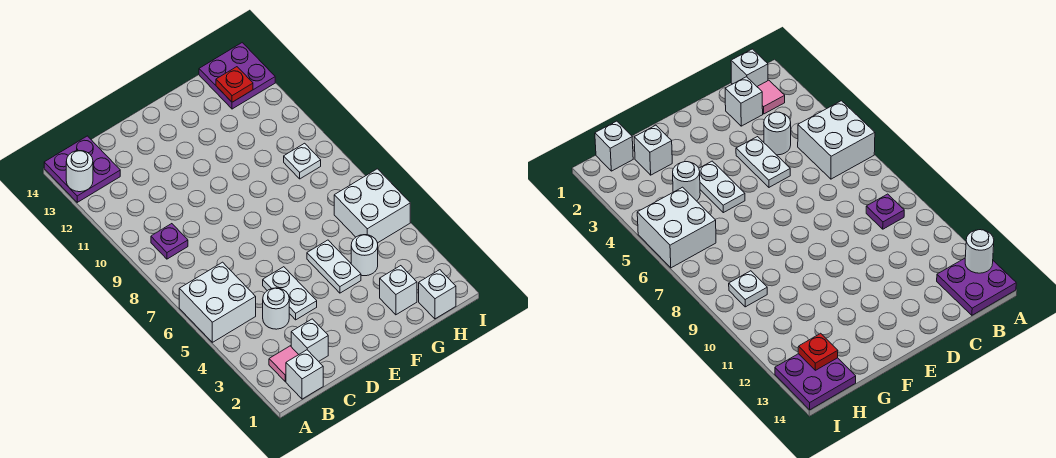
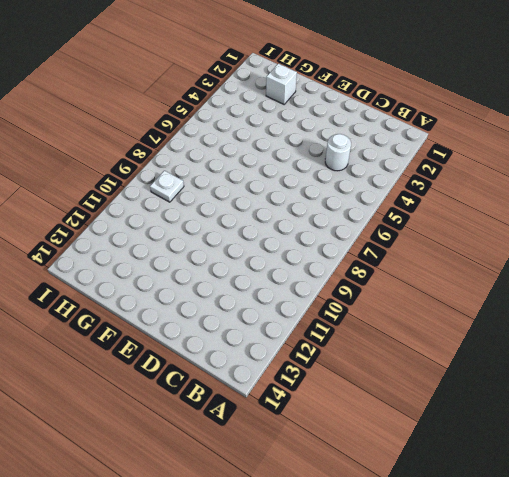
none -> white 2x2 brick [179,262,256,342]
none -> purple 2x2 plate [44,136,120,202]
none -> white 1x1 brick [286,350,323,399]

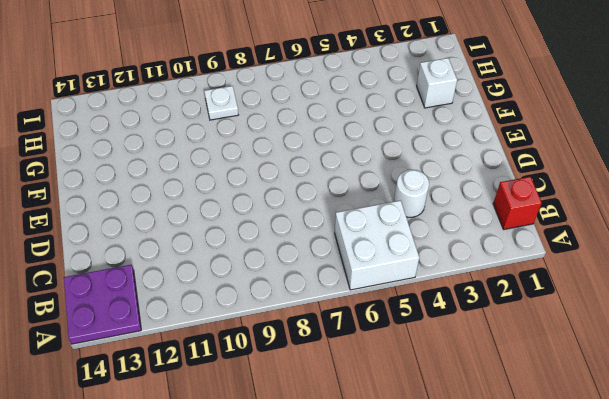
red 1x1 brick [493,177,542,230] -> white 1x1 brick [286,350,323,399]
none -> pink 1x1 tile [269,346,299,381]
none -> purple 1x1 plate [151,224,188,259]
none -> white 1x1 brick [291,319,328,361]

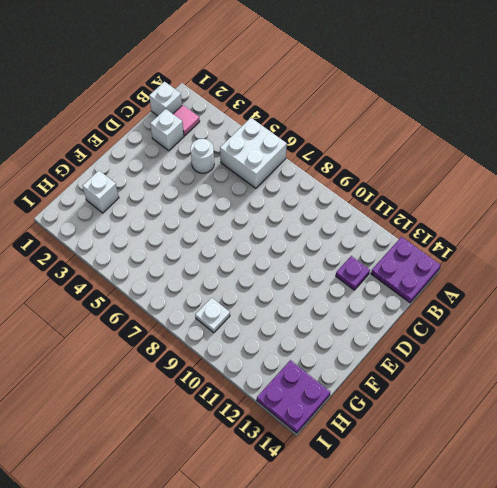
purple 1x1 plate [336,256,370,290] -> purple 1x1 plate moved to [151,224,188,259]
none -> white 1x2 plate [263,267,317,320]
none -> white 1x2 plate [307,240,361,293]
none -> white 1x1 round brick [351,235,378,276]

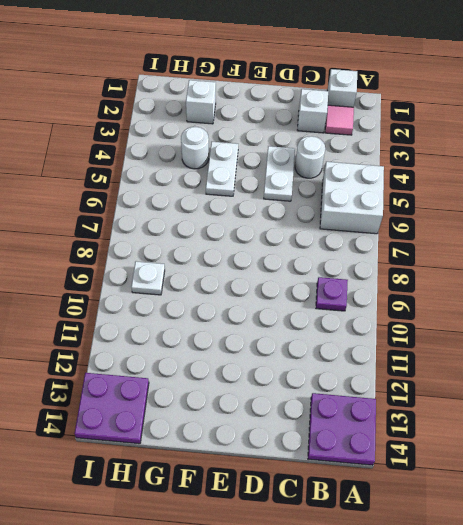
none -> white 1x1 brick [419,270,456,319]
none -> white 2x2 brick [334,169,410,243]
none -> white 1x1 round brick [66,151,93,192]

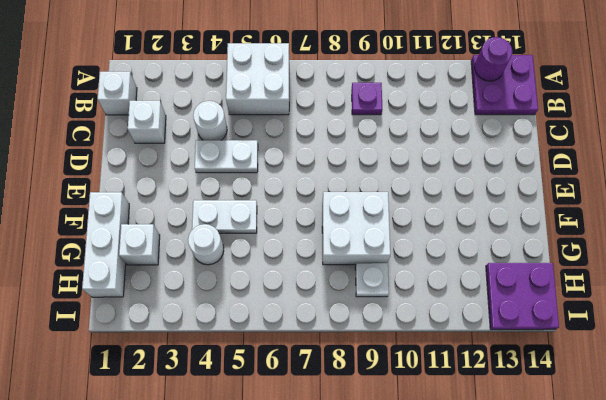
purple 1x1 round brick [475,37,512,81] -> white 1x1 round brick [66,151,93,192]
white 1x3 brick [82,192,129,297] -> white 1x1 brick [419,270,456,319]
white 2x2 brick [322,192,390,265] -> white 2x2 brick moved to [334,169,410,243]
none -> pink 1x1 tile [269,346,299,381]
none -> red 1x1 plate [216,67,253,102]

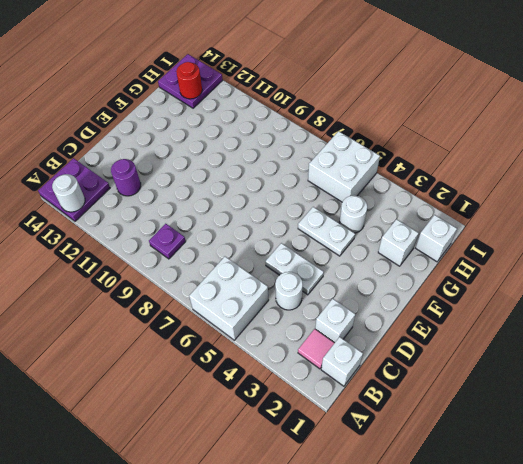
purple 1x1 round brick [111,159,141,196] -> none
red 1x1 round brick [176,62,202,99] -> red 1x1 plate [216,67,253,102]
none -> white 1x1 plate [284,143,321,179]

